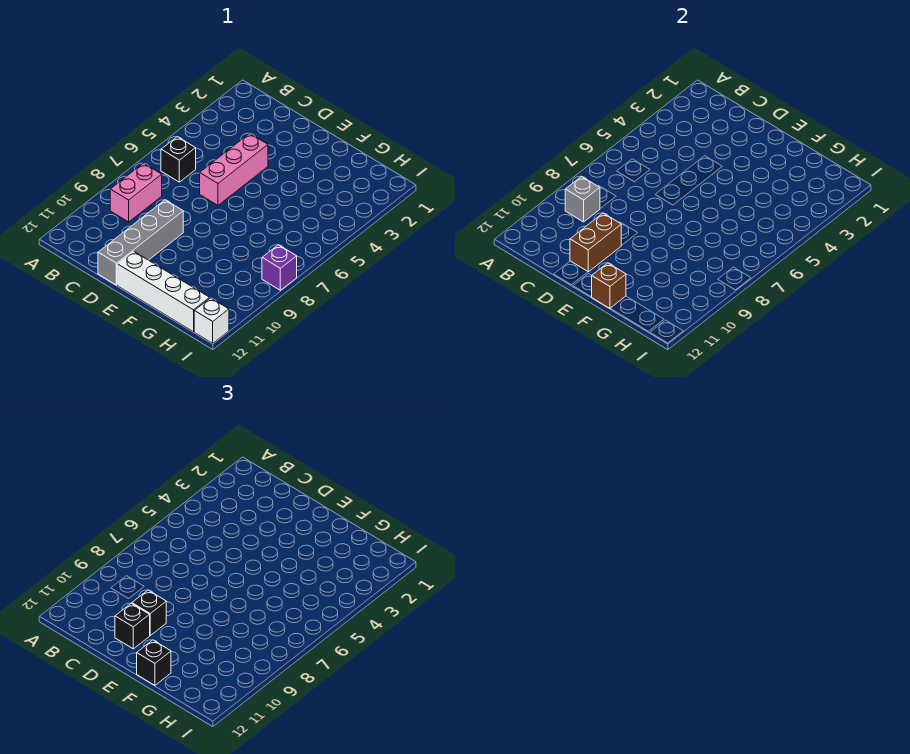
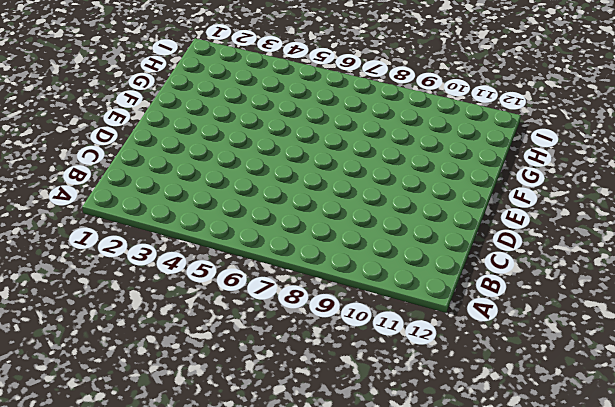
none -> black 1x1 brick [161,137,196,182]
none -> pink 1x2 brick [110,163,162,222]
none -> pink 1x3 brick [200,133,268,205]

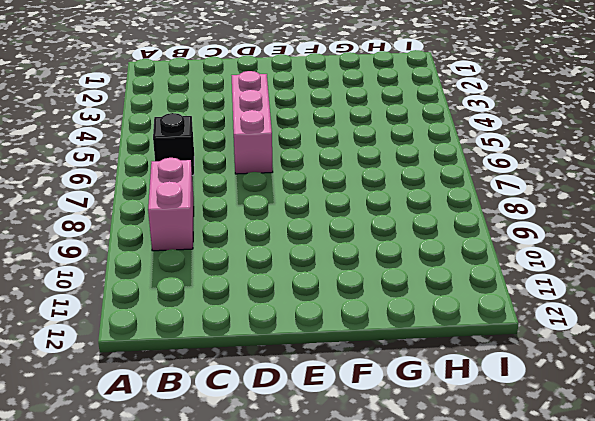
none -> grey 1x4 brick [98,200,183,285]
none -> white 1x4 brick [117,251,210,332]
none -> purple 1x1 brick [262,245,297,290]

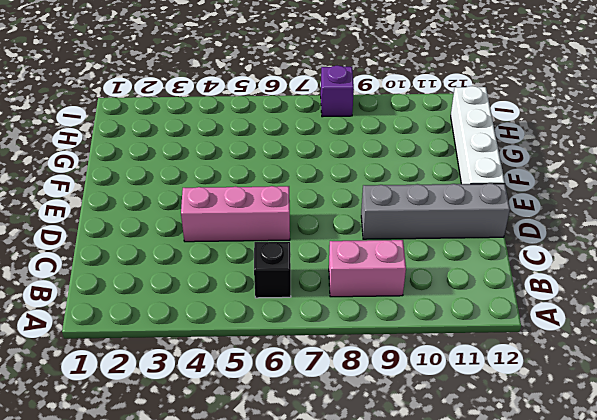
none -> white 1x1 brick [194,298,229,343]
none -> grey 1x1 brick [565,176,600,222]
none -> brown 1x2 brick [570,213,621,272]

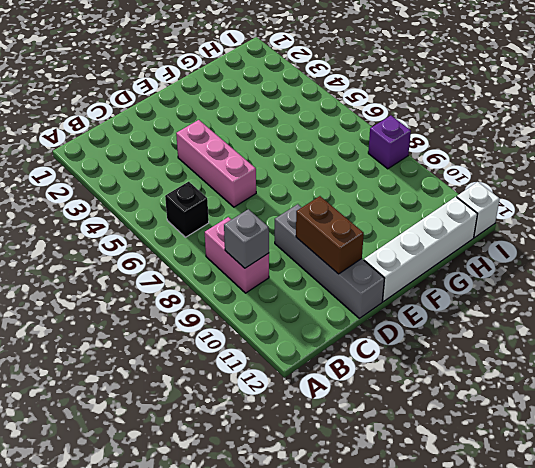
none -> brown 1x1 brick [592,263,626,308]
none -> black 1x1 brick [132,590,166,635]
none -> black 1x1 brick [115,603,150,649]

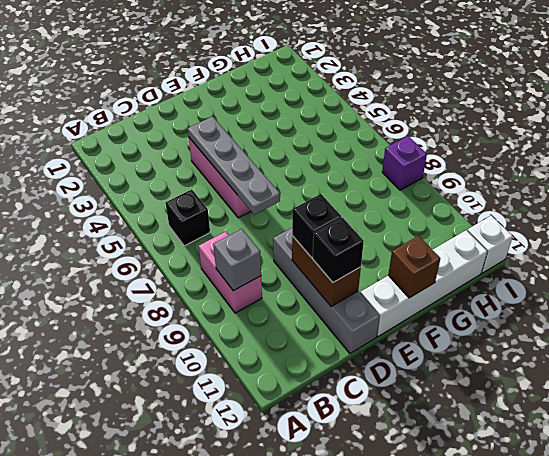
grey 1x4 plate [188,117,280,215] -> none
none -> black 1x1 brick [137,640,171,685]

